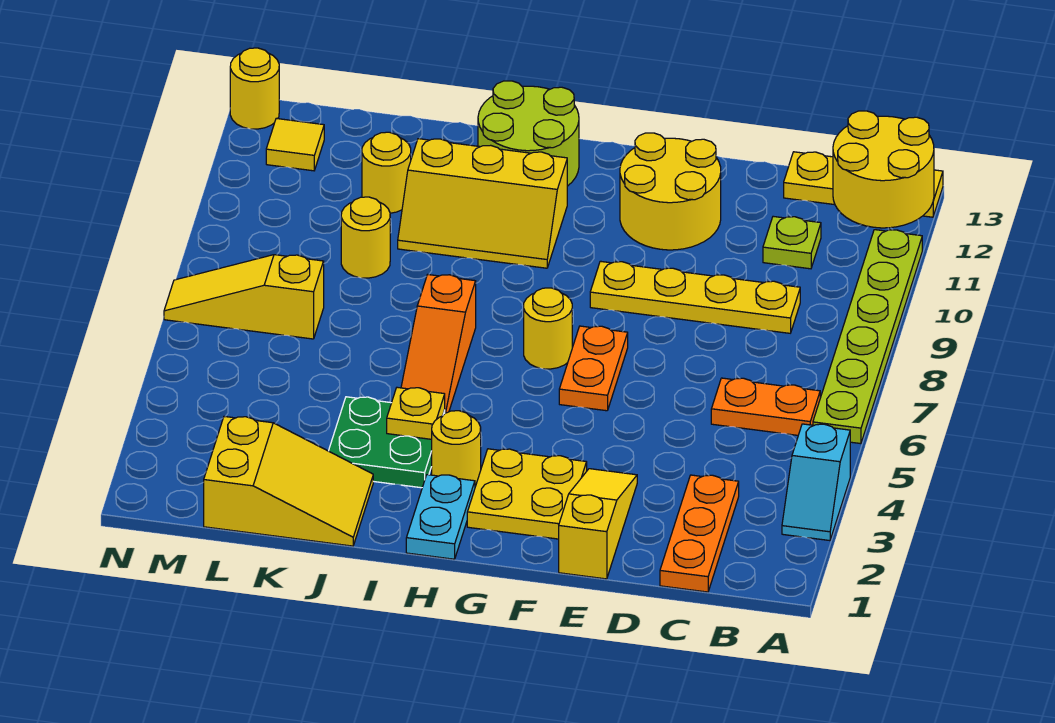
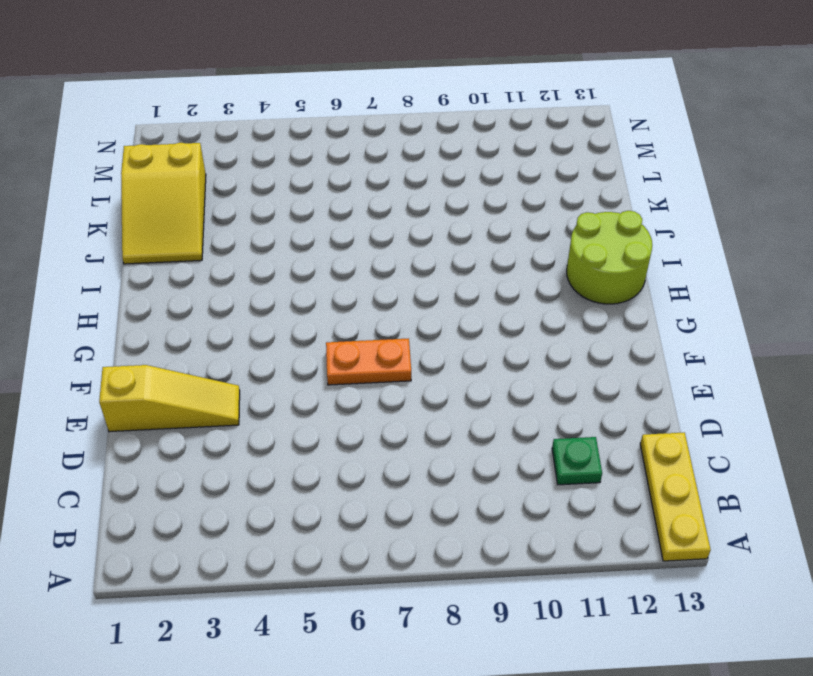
green 1x1 plate [552,437,602,485] -> lime 1x1 plate [763,216,821,269]
none -> cyan 1x2 slope [782,424,850,541]
none -> lime 1x6 plate [813,230,922,444]
none -> orange 1x2 plate [711,378,820,435]

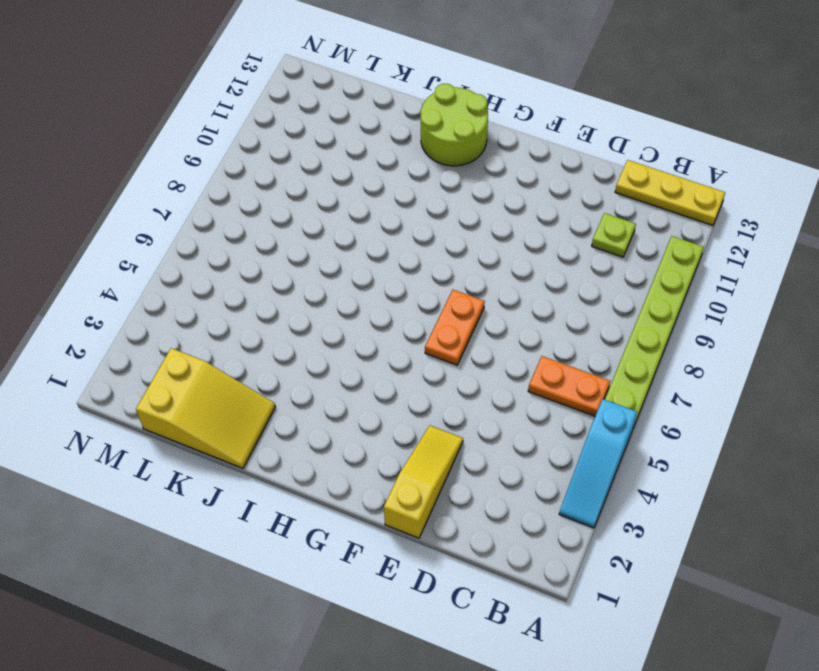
cyan 1x3 slope [559,399,637,528] -> cyan 1x2 slope [782,424,850,541]
none -> orange 1x3 plate [660,475,739,592]
none -> yellow 1x4 plate [590,261,800,333]
none -> yellow 2x2 round brick [620,133,721,250]

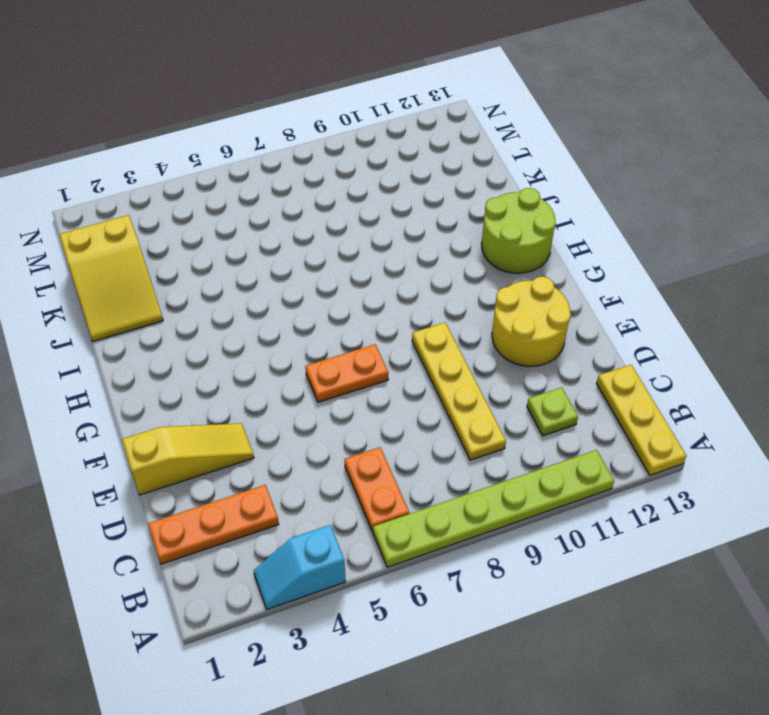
none -> yellow 2x2 plate [467,449,587,539]
none -> yellow 1x1 round brick [524,288,572,369]
none -> cyan 1x2 plate [406,475,475,559]

